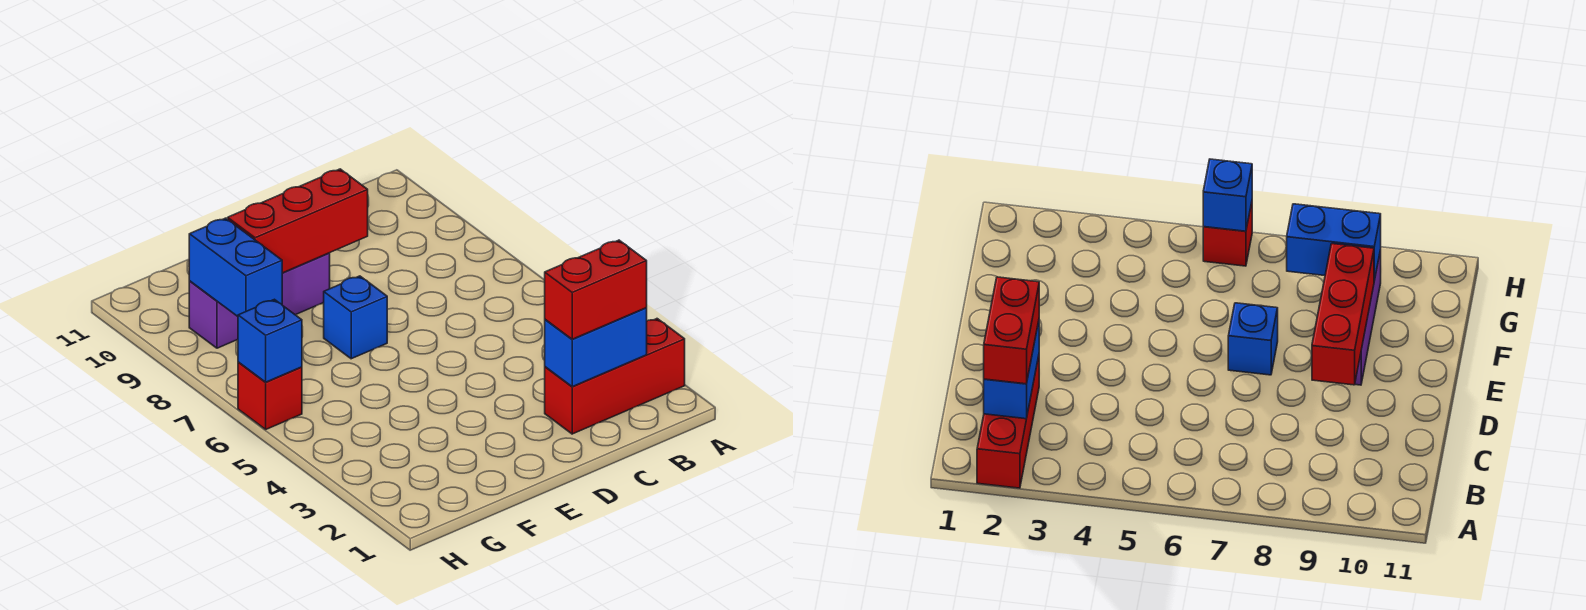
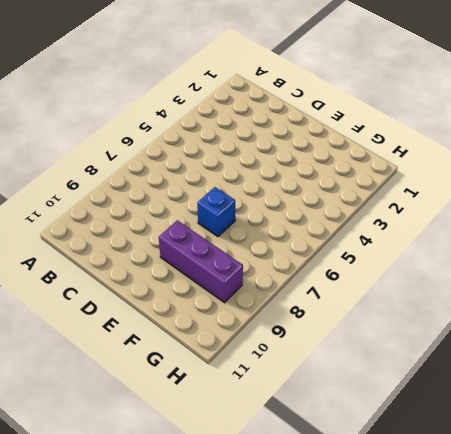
none -> red 1x3 brick [545,319,685,434]
none -> red 1x1 brick [238,362,302,429]

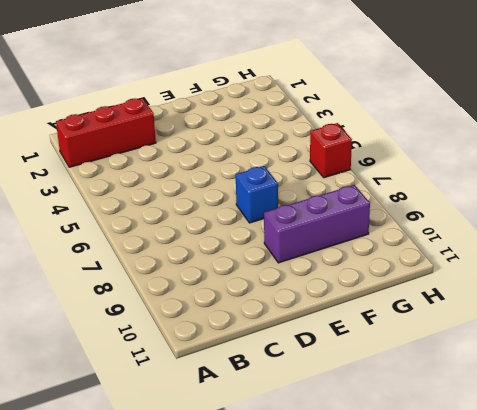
none -> blue 1x2 brick [545,308,647,387]
none -> red 1x3 brick [228,169,368,273]

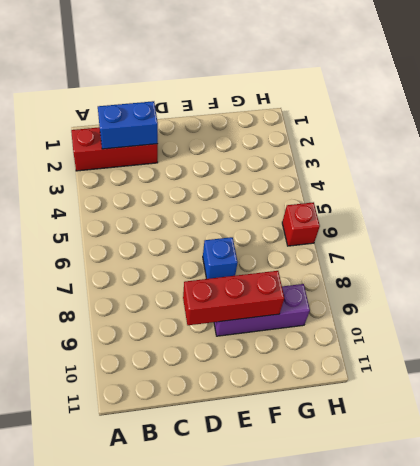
none -> blue 1x2 brick [189,218,282,316]
none -> blue 1x1 brick [238,299,302,382]

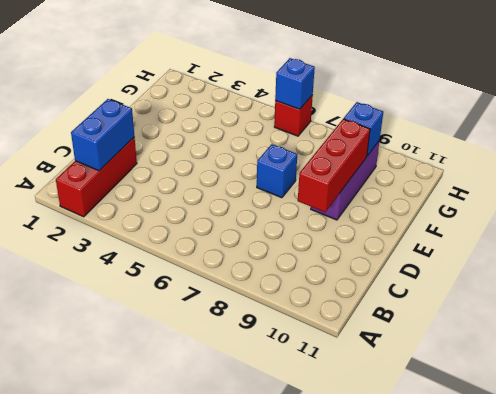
blue 1x1 brick [344,102,383,156] -> blue 1x2 brick [189,218,282,316]
none -> red 1x2 brick [545,240,647,339]

